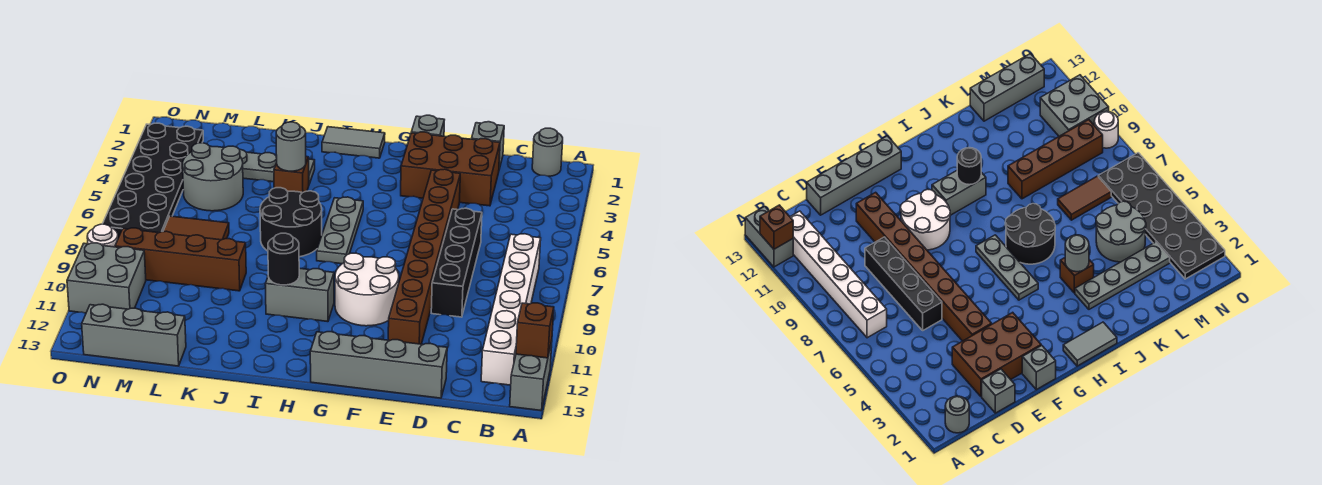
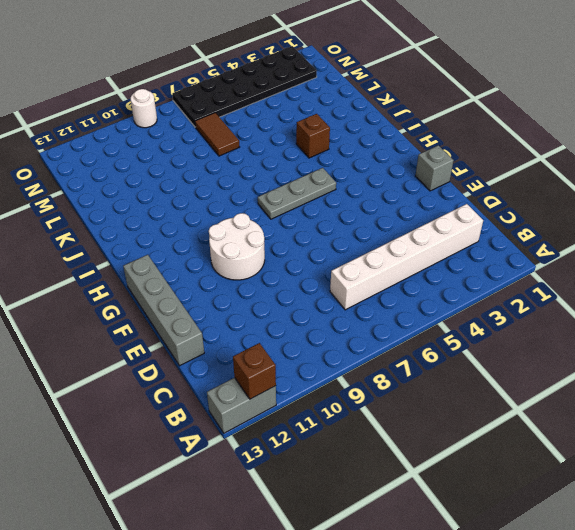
white 1x6 brick [330,204,483,310] -> white 1x6 brick moved to [481,234,541,385]
none -> grey 1x1 round brick [532,128,563,176]
none -> grey 1x1 brick [472,122,504,169]
none -> brown 2x3 brick [401,132,500,206]

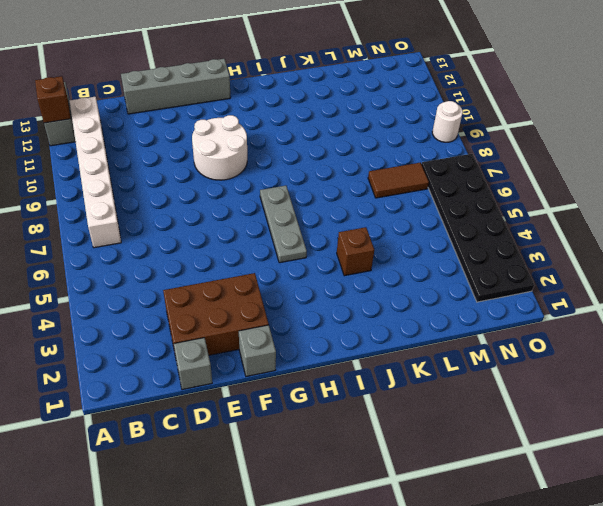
none -> grey 1x1 round brick [532,128,563,176]
none -> black 1x4 brick [431,208,482,317]
none -> brown 1x8 brick [388,169,460,344]

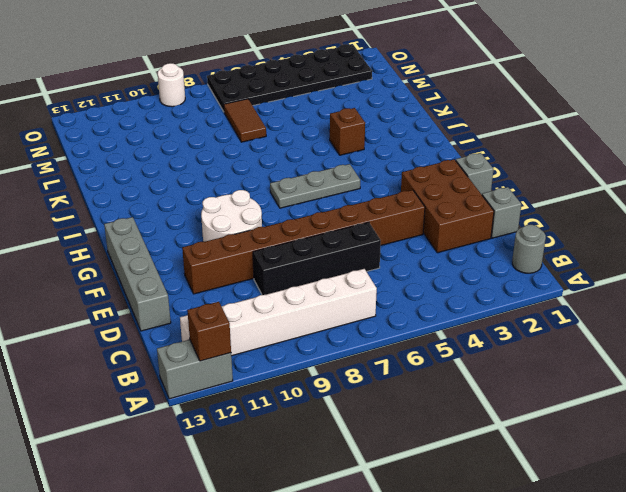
none -> grey 1x2 tile [322,127,385,158]
none -> grey 1x2 brick [265,268,334,322]
none -> black 2x2 round brick [260,188,322,257]

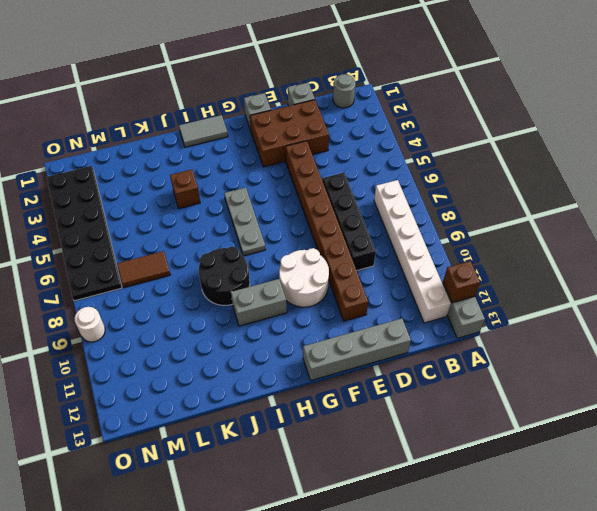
black 2x2 round brick [199,247,250,305] -> black 2x2 round brick moved to [260,188,322,257]
none -> grey 1x4 plate [210,146,315,184]
none -> brown 1x4 brick [115,228,246,291]
none -> grey 2x2 round brick [183,143,243,211]

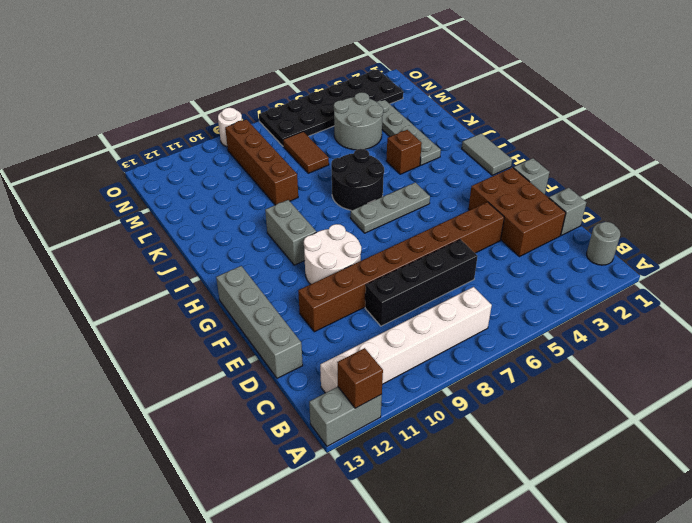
none -> grey 1x3 brick [82,304,186,366]
none -> grey 2x2 brick [67,243,146,313]
none -> black 1x1 round brick [268,233,299,285]

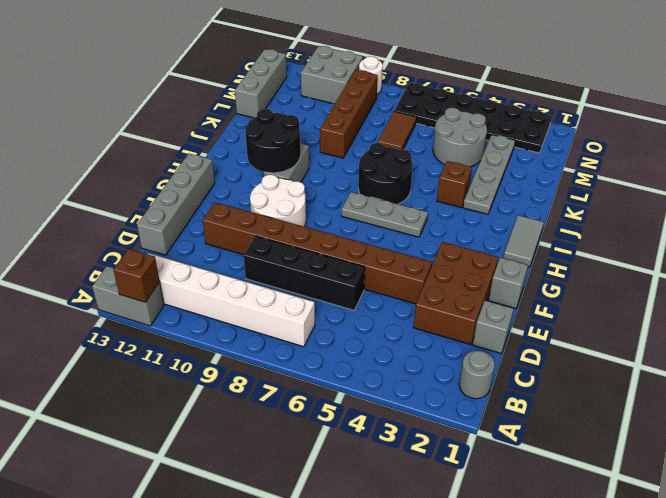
black 2x2 round brick [245,109,300,173] -> black 1x1 round brick [268,233,299,285]
none -> grey 1x1 round brick [276,122,306,171]

